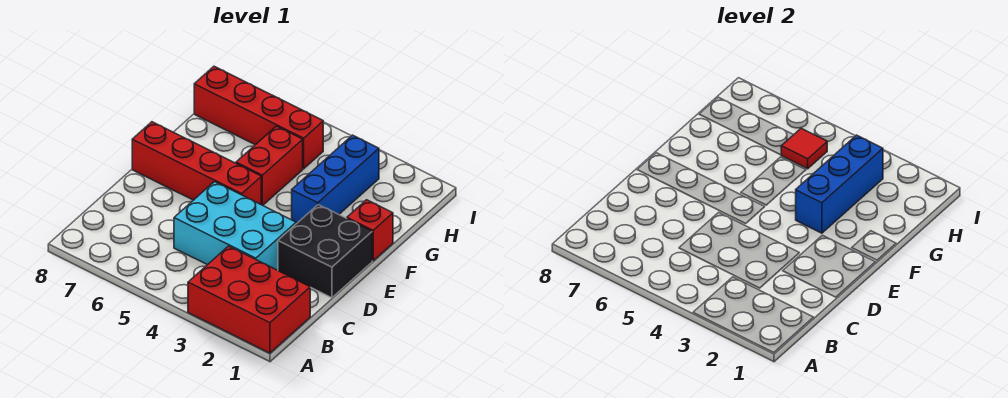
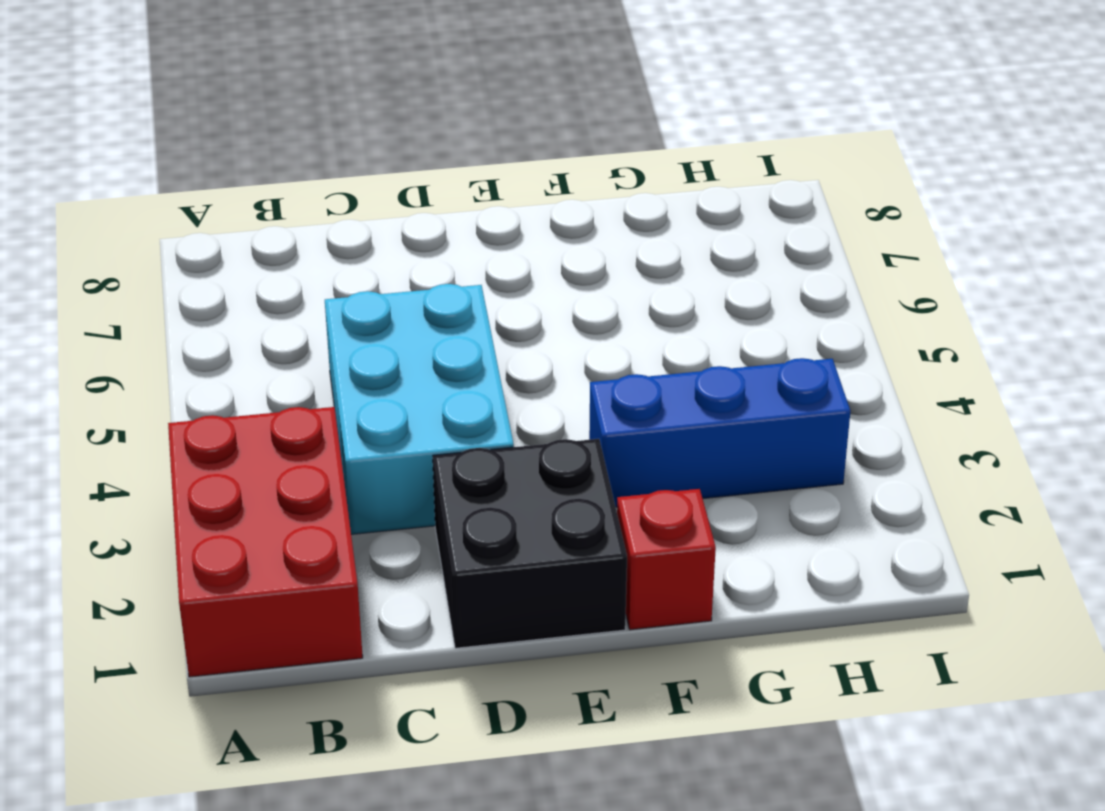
none -> red 1x4 brick [132,122,261,204]
none -> red 1x2 brick [236,126,303,205]

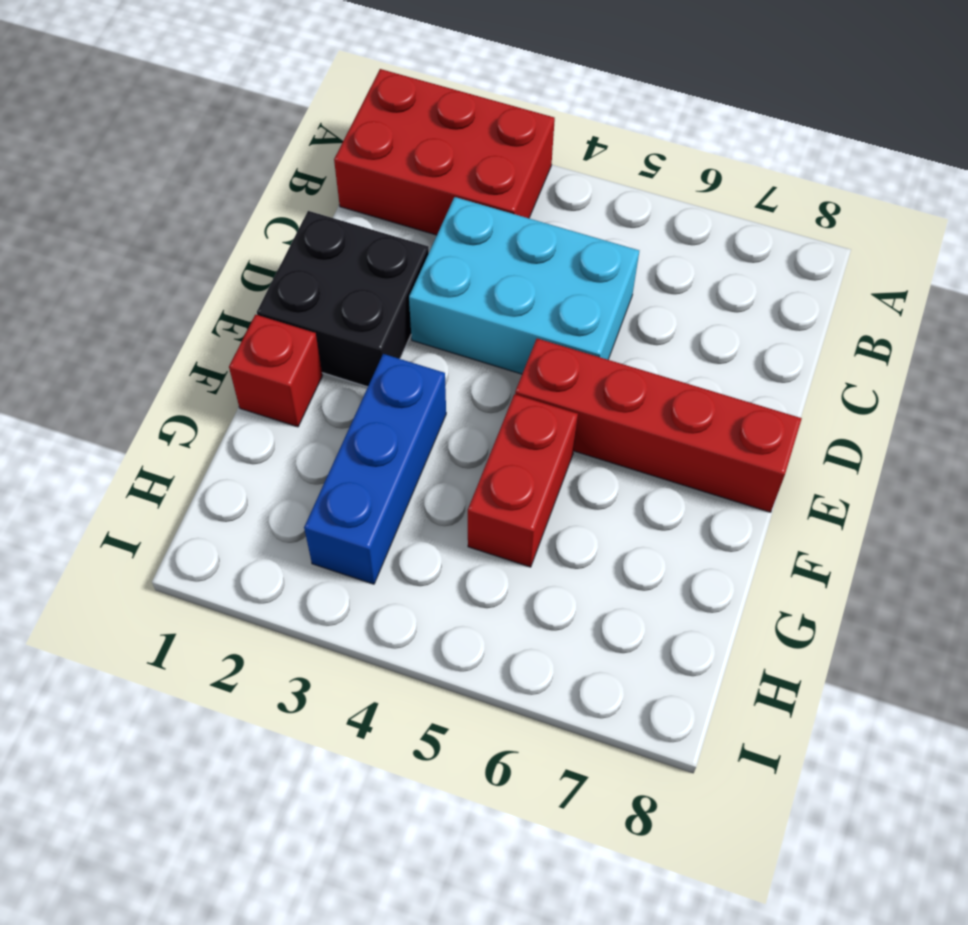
none -> red 1x4 brick [194,66,323,169]
none -> blue 1x3 brick [796,135,883,233]

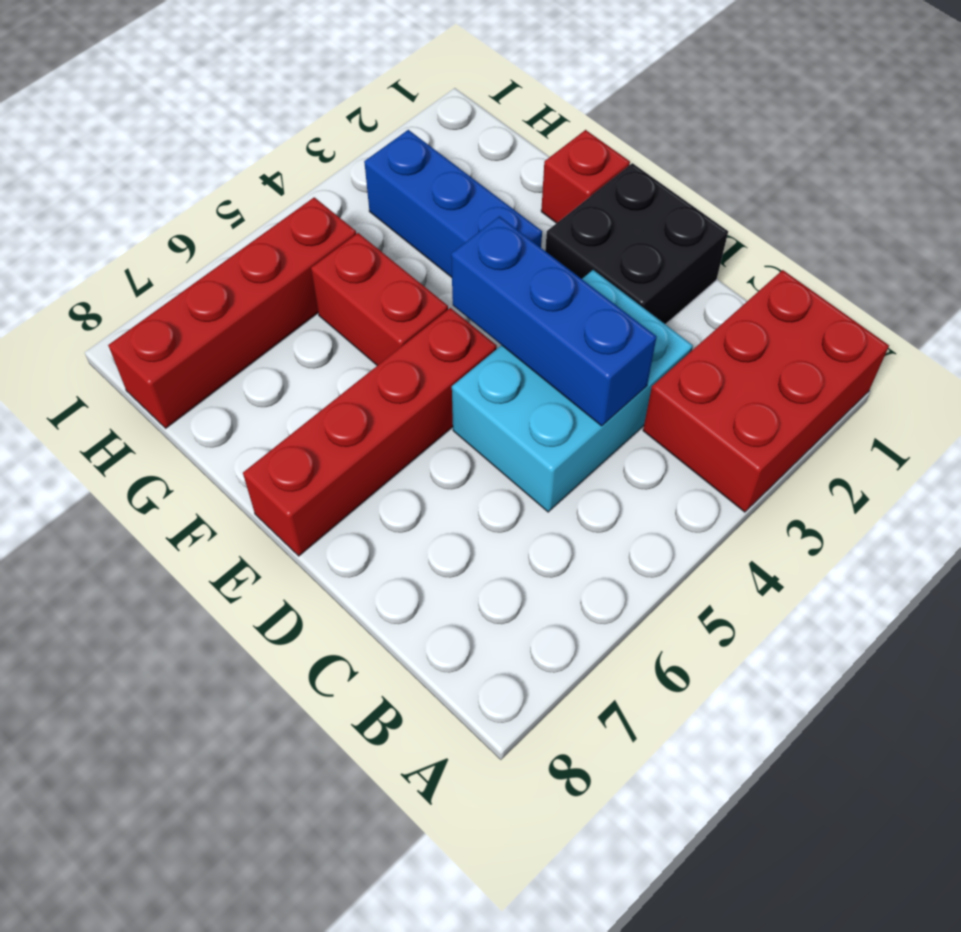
blue 1x3 brick [451,216,657,426] -> blue 1x3 brick moved to [796,135,883,233]
none -> red 1x1 tile [781,128,827,169]

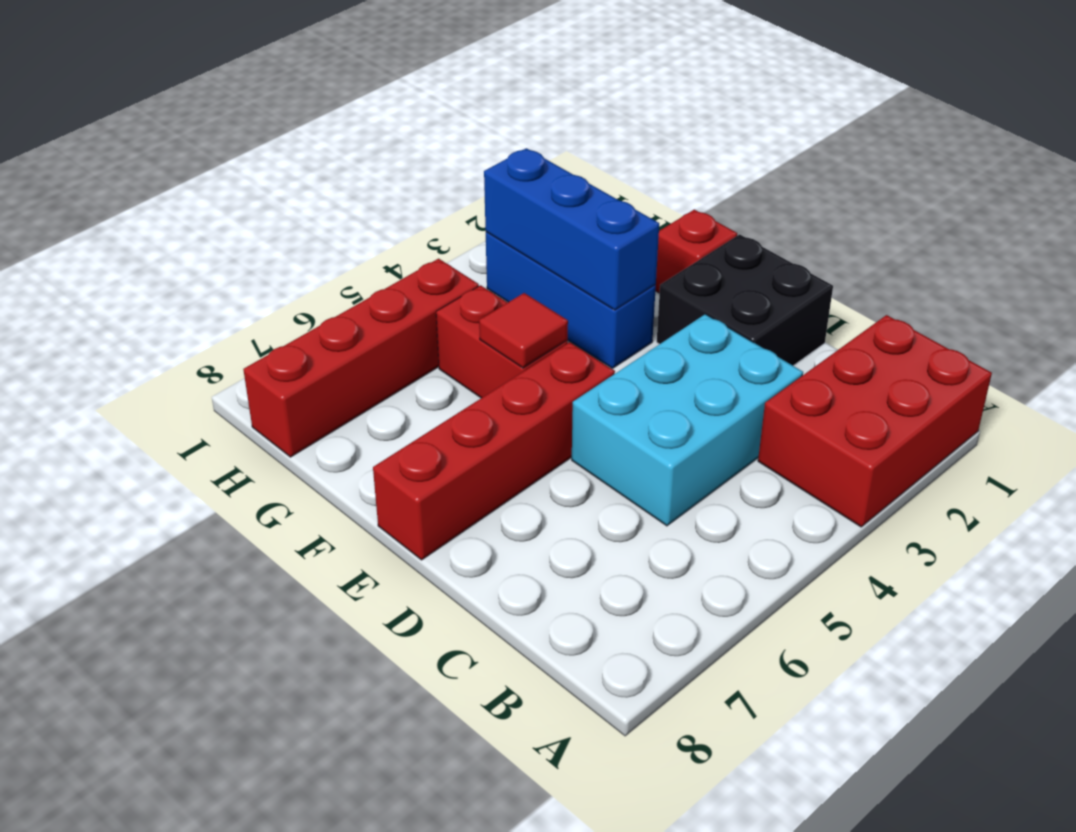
red 1x1 tile [479,293,568,368] -> red 1x1 tile moved to [781,128,827,169]

